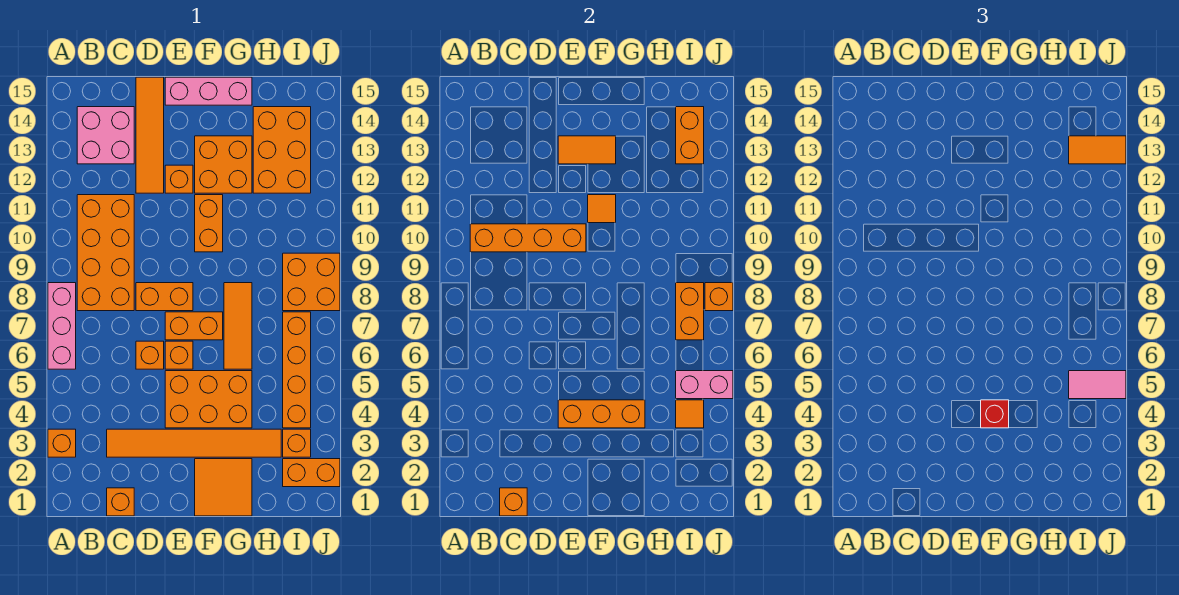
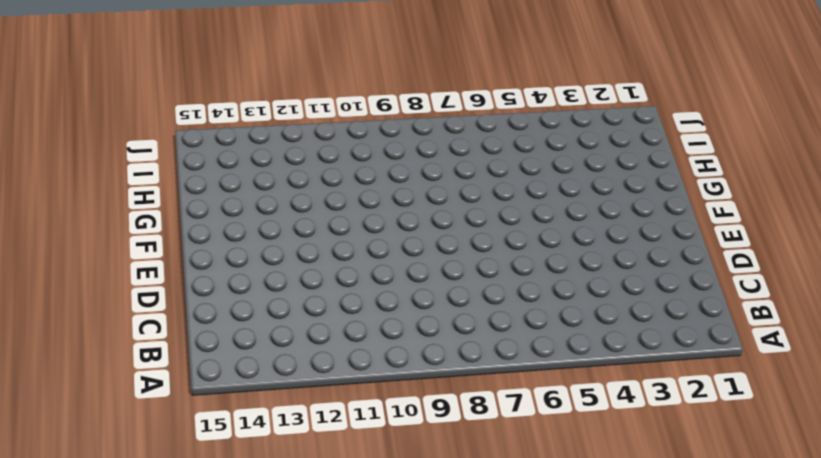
none -> orange 1x1 brick [48,429,76,457]
none -> pink 1x3 brick [48,283,76,369]
none -> orange 2x4 brick [77,195,134,311]
none -> pink 2x2 brick [77,107,134,164]

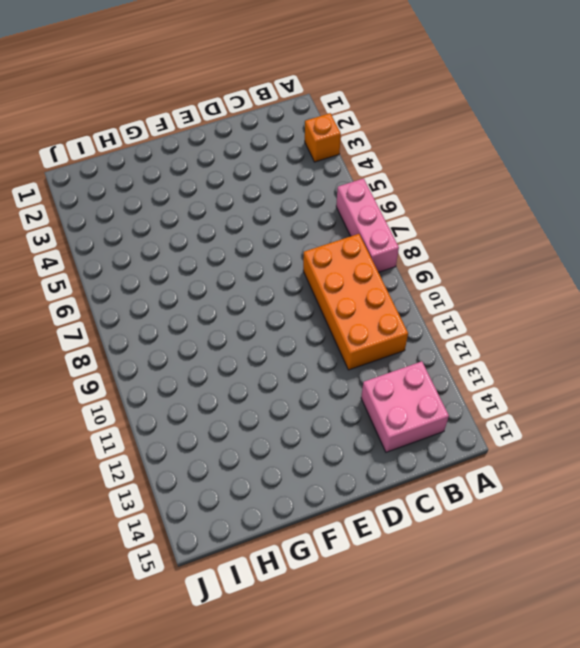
none -> orange 1x1 brick [107,488,134,516]
none -> orange 1x6 tile [107,429,281,457]
none -> orange 1x1 brick [136,341,164,369]
none -> orange 1x2 brick [136,283,193,311]

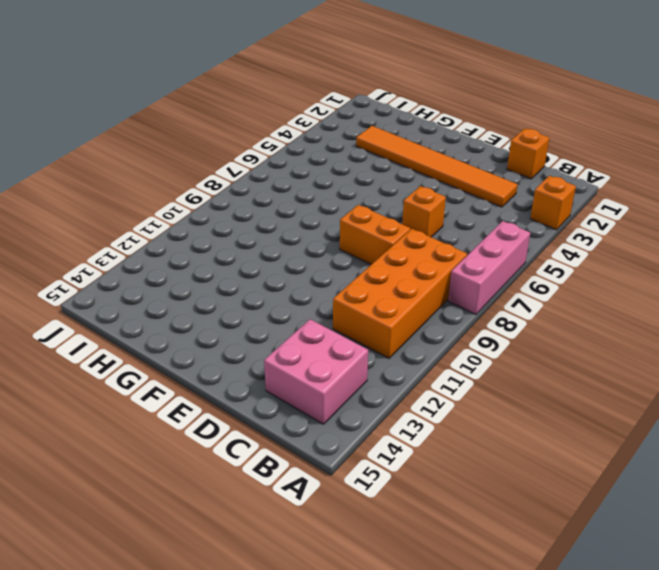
none -> orange 1x4 tile [136,77,164,193]
none -> orange 2x3 brick [165,371,252,428]
none -> orange 1x1 brick [165,341,193,369]
none -> orange 1x2 brick [165,312,223,340]

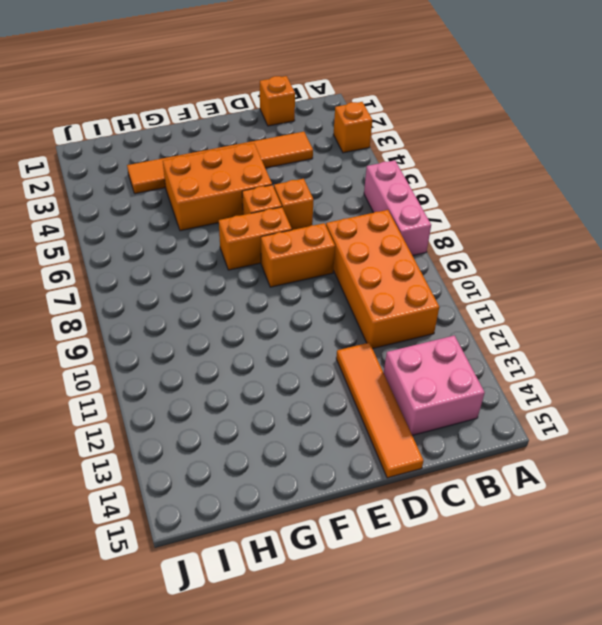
none -> orange 1x1 brick [165,165,193,193]
none -> pink 1x3 brick [165,77,252,105]
none -> orange 2x2 tile [195,459,252,516]
none -> orange 1x2 brick [195,195,223,252]

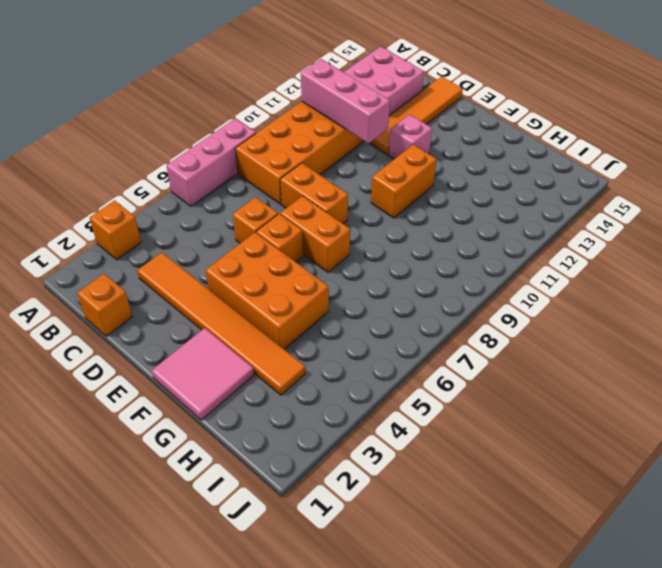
pink 1x3 brick [301,59,390,143] -> pink 1x3 brick moved to [165,77,252,105]
pink 1x1 brick [389,114,432,159] -> orange 1x1 brick [165,165,193,193]
pink 2x2 tile [152,328,254,420] -> orange 2x2 tile [195,459,252,516]
none -> orange 2x2 brick [195,136,252,193]
none -> orange 1x3 tile [224,283,252,369]
none -> orange 2x3 brick [253,107,311,193]
none -> orange 1x2 brick [283,459,340,487]

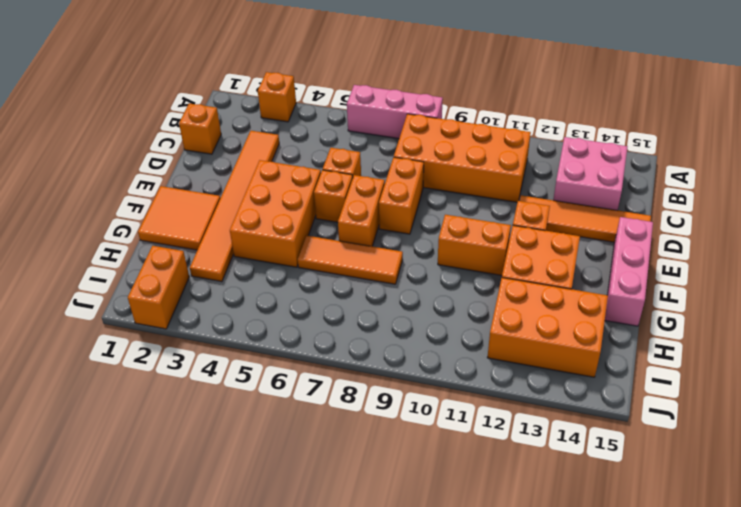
none -> orange 1x1 brick [283,429,311,457]
none -> orange 1x4 brick [283,312,311,428]
none -> orange 2x2 brick [283,253,340,311]
none -> orange 1x4 brick [470,224,586,252]

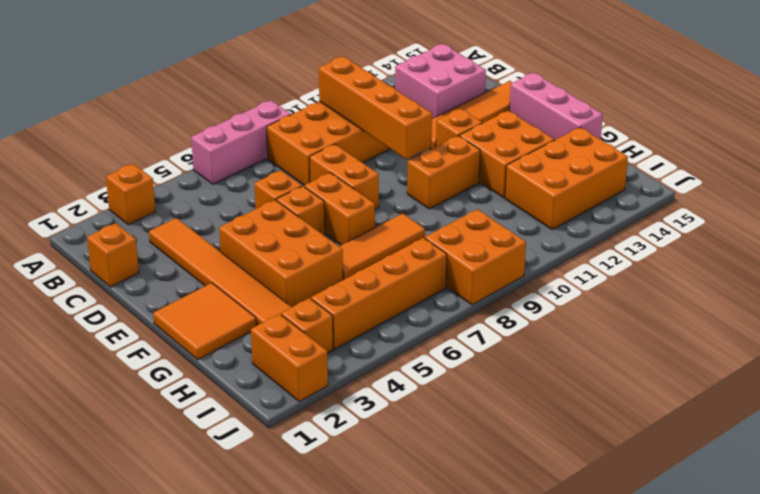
none -> orange 1x1 brick [500,488,527,516]
none -> orange 1x3 brick [558,400,645,428]
none -> orange 1x2 tile [558,136,616,164]
none -> orange 1x1 tile [588,195,616,223]

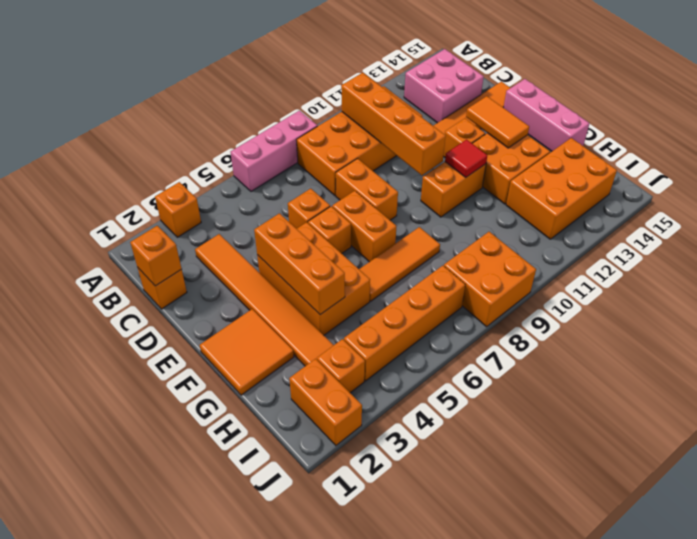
red 1x1 tile [445,140,487,178] -> orange 1x1 tile [588,195,616,223]
none -> orange 1x1 tile [676,400,704,428]
none -> pink 1x2 brick [676,371,733,399]
none -> orange 1x2 brick [676,283,704,340]
none -> orange 1x2 brick [676,107,704,164]

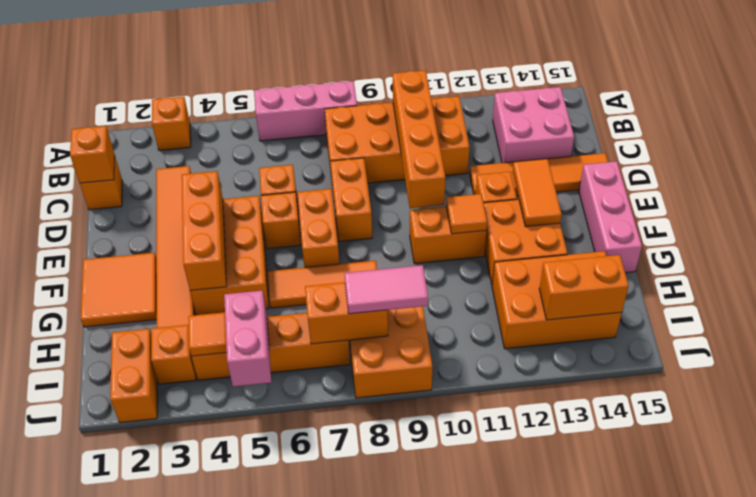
pink 1x2 tile [344,265,428,314] -> pink 1x2 tile turned to [1069,371,1126,399]
none -> orange 1x1 brick [705,283,733,311]
none -> red 1x1 brick [981,400,1009,428]
none -> orange 1x2 tile [1069,136,1126,164]

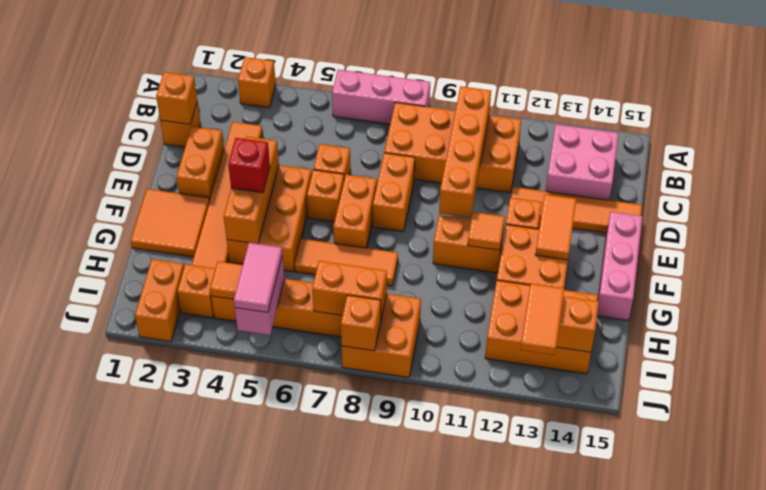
orange 1x2 brick [176,126,224,201] -> none

